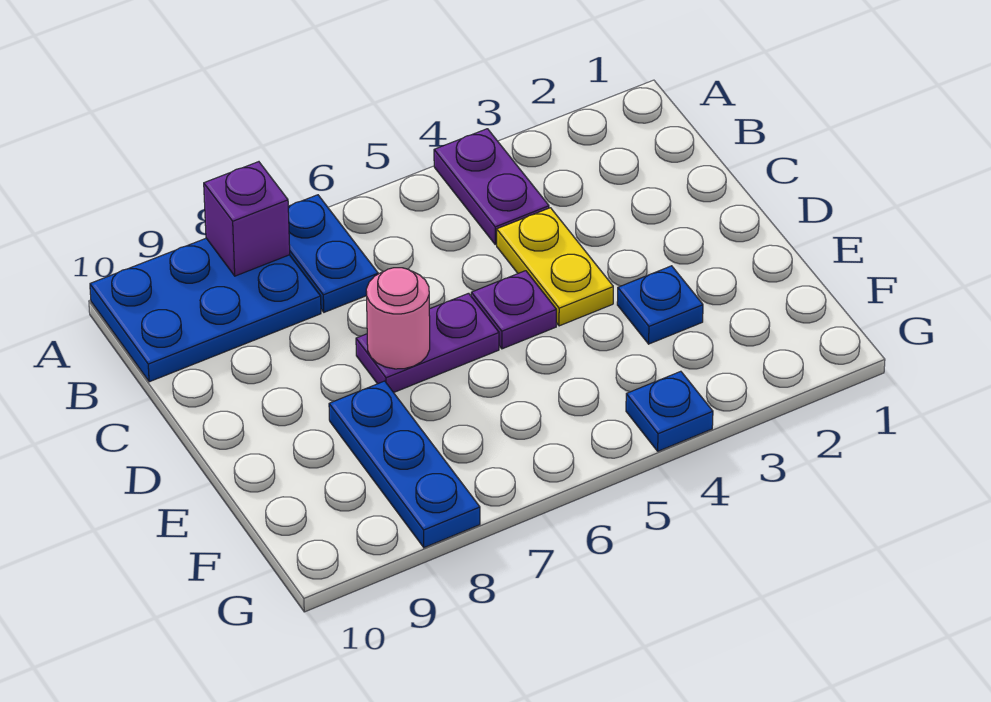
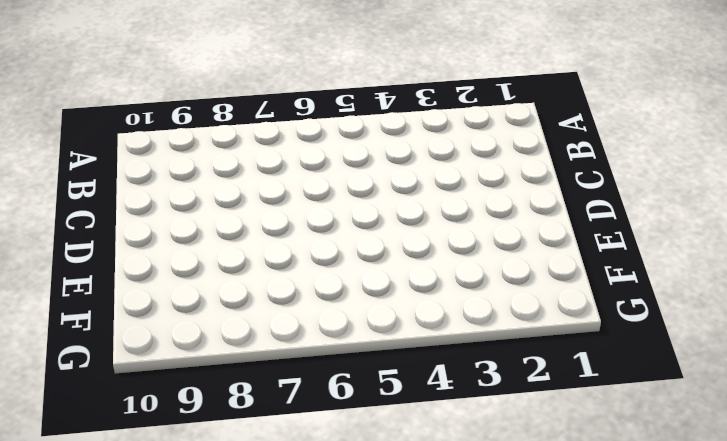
none -> purple 1x2 plate [434,129,549,244]
none -> blue 1x2 plate [288,195,378,312]

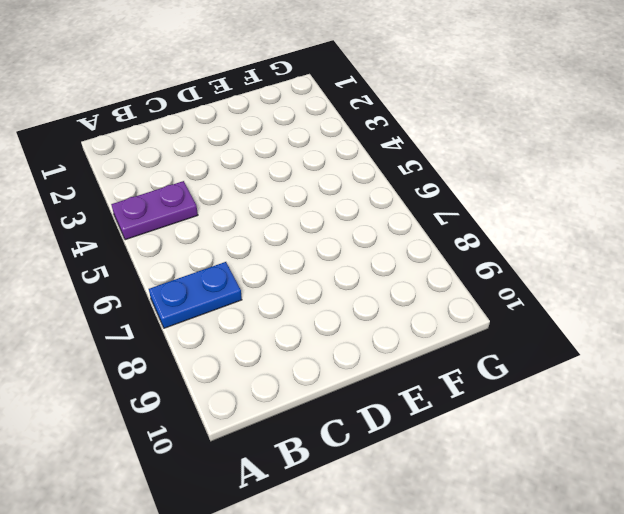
none -> blue 2x3 plate [90,238,321,382]
none -> yellow 1x2 plate [497,208,613,326]

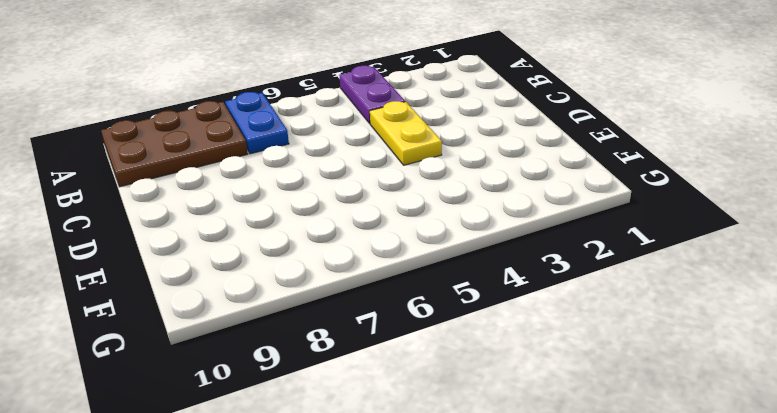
brown 2x3 plate [101,101,248,187] -> blue 2x3 plate [90,238,321,382]
none -> purple 1x1 plate [471,271,556,349]
none -> purple 1x2 plate [356,293,499,393]

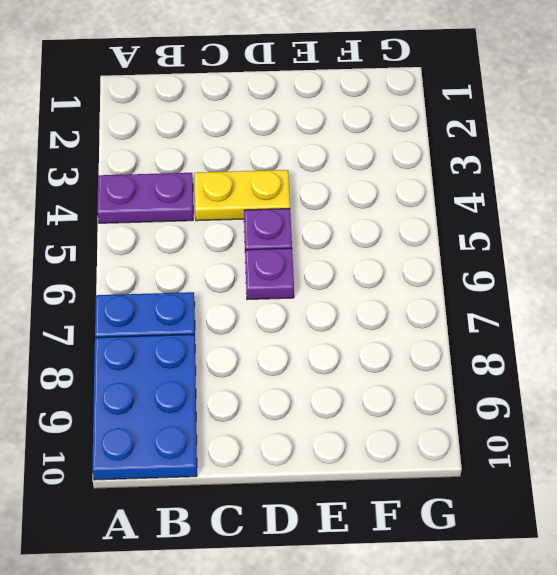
purple 1x1 plate [245,248,294,299] -> purple 1x2 plate [356,293,499,393]
none -> blue 1x1 plate [617,266,703,344]
none -> blue 1x3 plate [329,381,480,548]

